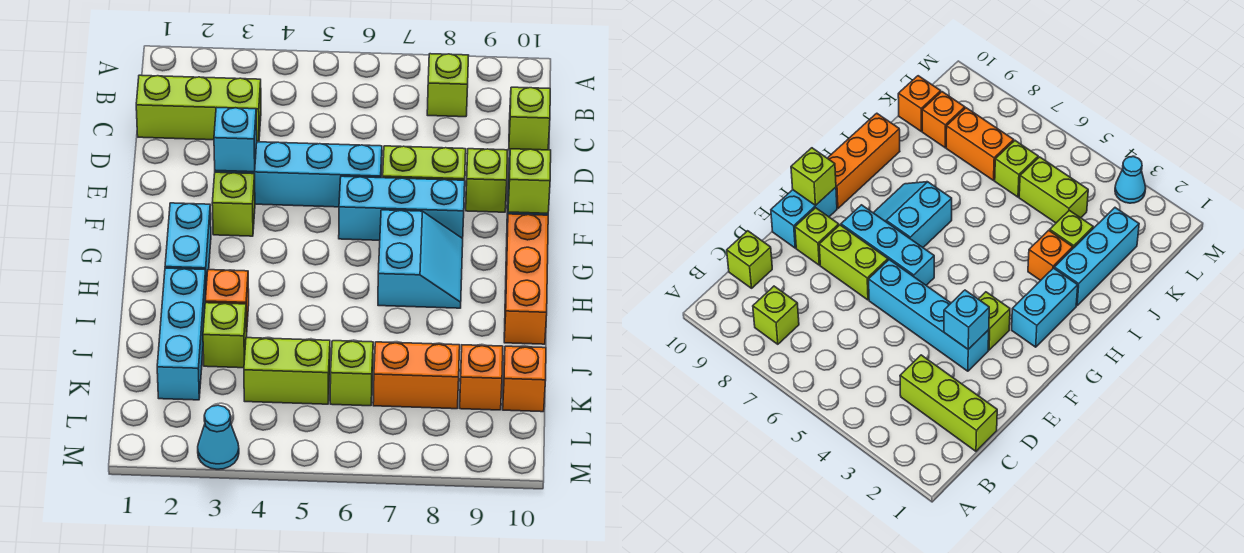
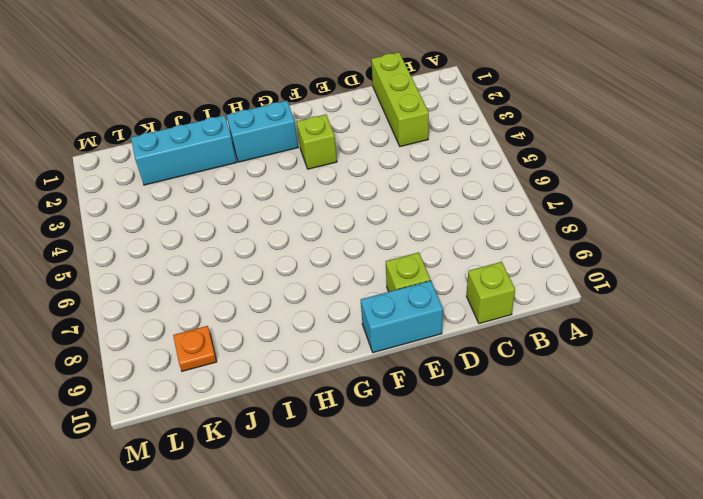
orange 1x1 plate [173,326,217,371] -> orange 1x1 brick [460,345,503,410]
none -> lime 1x1 brick [427,54,469,117]
none -> cyan 1x4 brick [215,142,382,207]
none -> lime 1x2 brick [383,146,466,180]

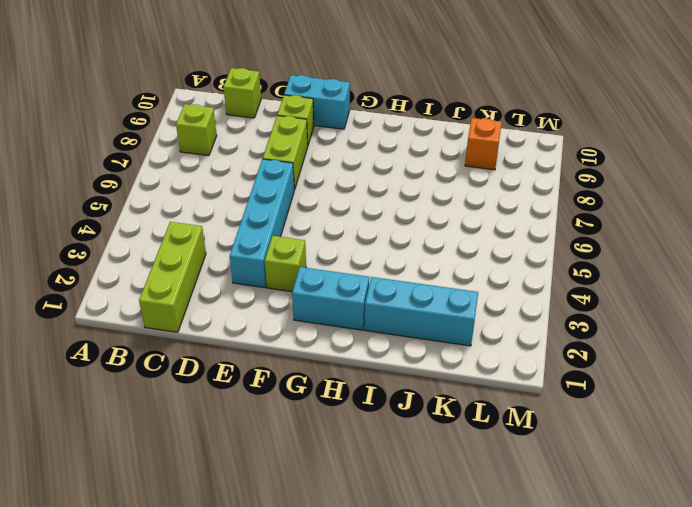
none -> cyan 1x3 brick [339,176,465,240]
none -> cyan 2x2 slope [378,210,463,308]
none -> orange 1x3 brick [504,214,548,344]

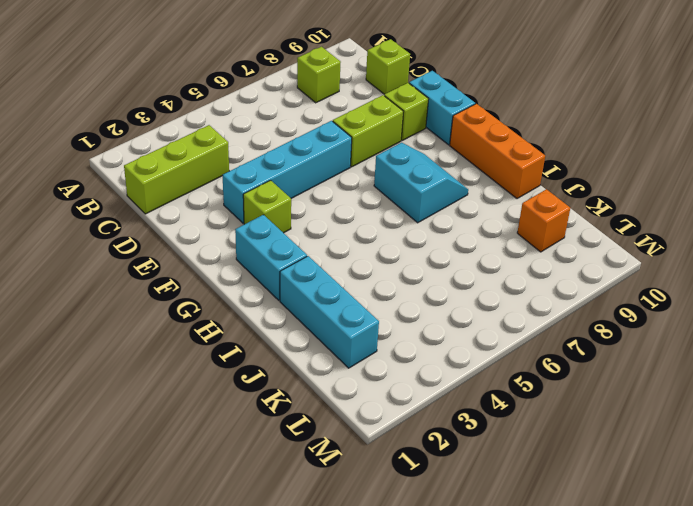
none -> cyan 1x3 brick [339,176,465,240]
none -> orange 1x1 brick [205,270,249,331]
none -> lime 1x1 brick [203,303,247,368]

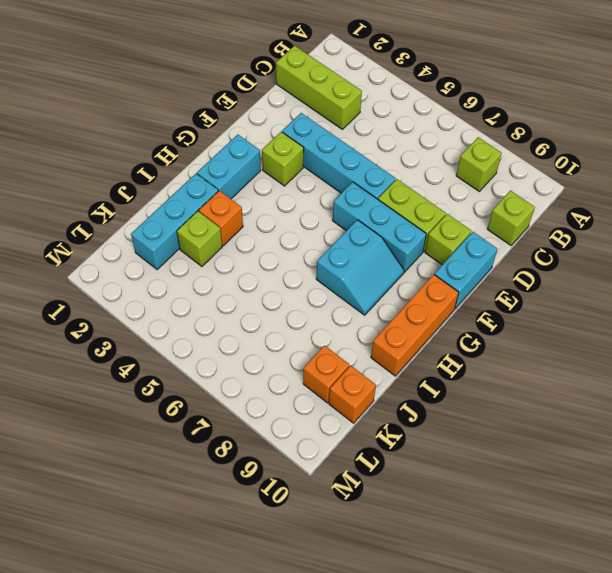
none -> lime 1x2 brick [244,338,330,404]
none -> lime 1x1 brick [330,341,373,406]
none -> orange 1x2 brick [373,342,460,409]

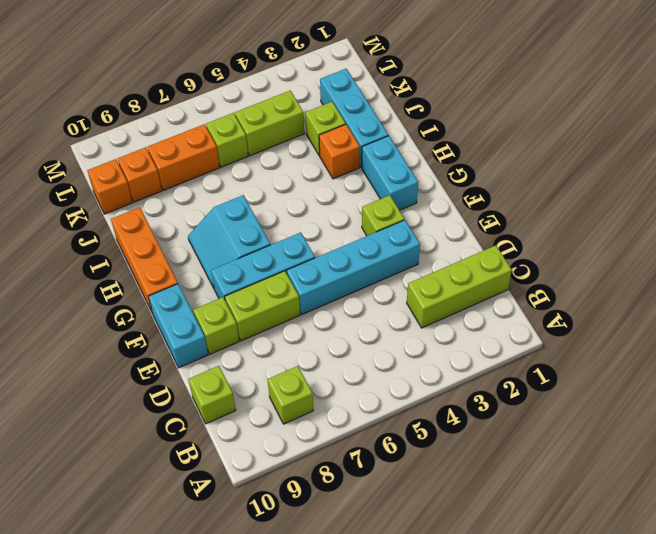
none -> cyan 1x1 cone [198,405,239,469]
none -> cyan 1x1 brick [214,107,257,172]
none -> lime 1x1 brick [508,149,551,213]

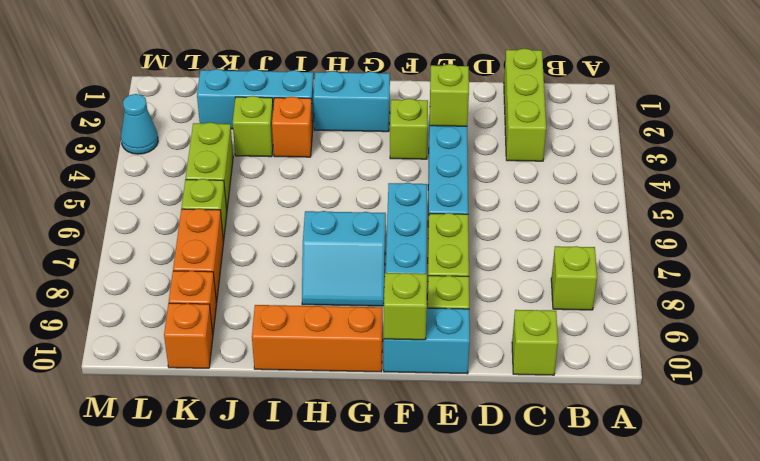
lime 1x1 brick [430,64,469,126] -> cyan 1x1 brick [214,107,257,172]

